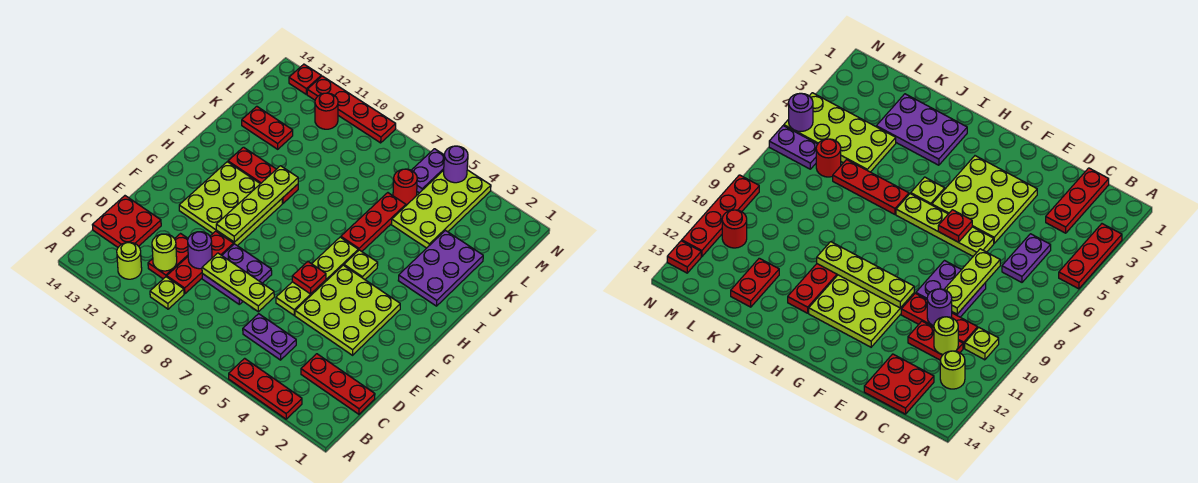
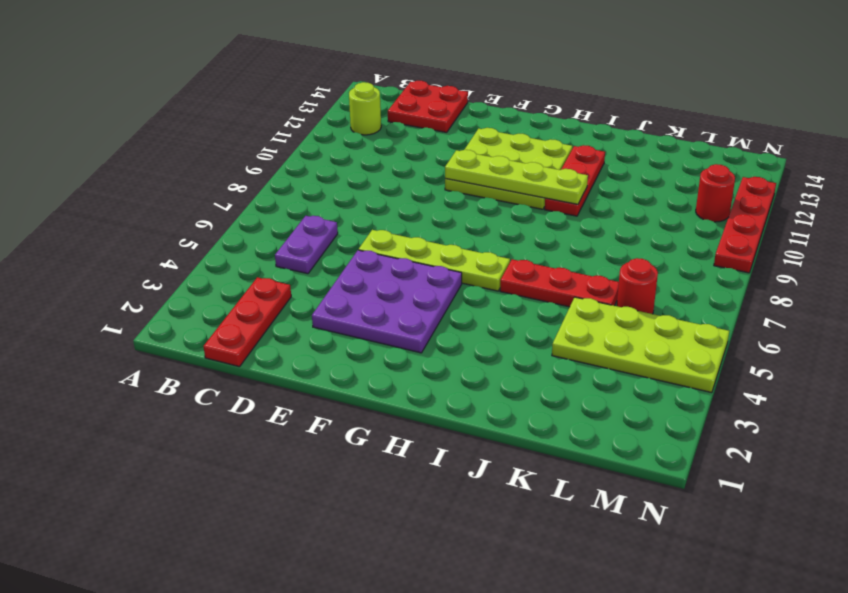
purple 3x3 plate [312,250,462,353] -> lime 3x3 plate [295,265,400,355]
none -> red 1x3 plate [229,358,302,419]
none -> lime 1x1 plate [150,277,184,309]
none -> red 1x3 plate [167,231,234,294]

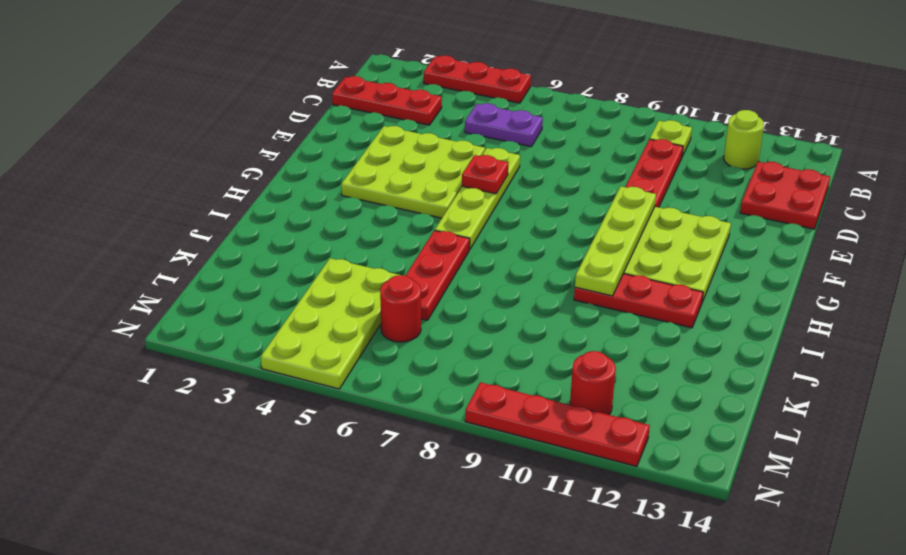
none -> red 1x2 plate [148,234,188,279]
none -> purple 2x2 plate [202,244,272,304]
none -> lime 1x1 plate [344,250,378,279]

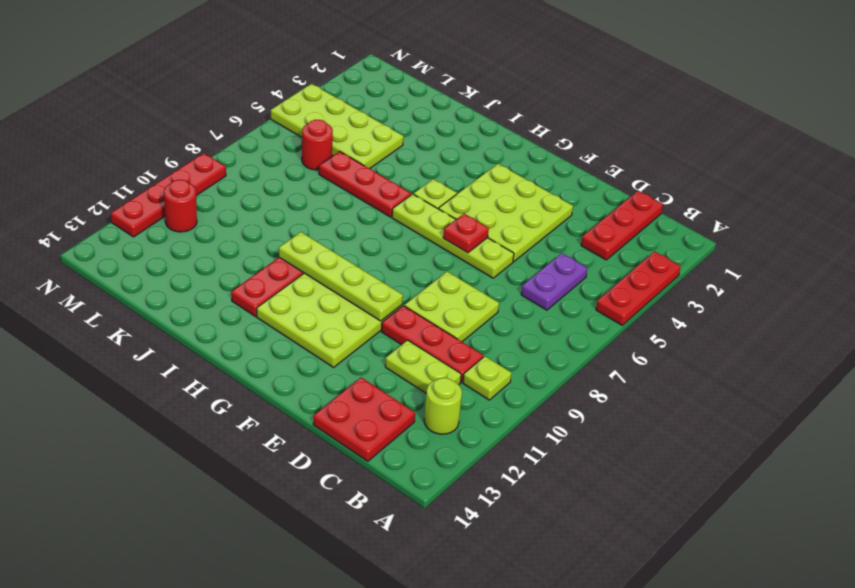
lime 1x2 plate [385,340,461,393] -> red 1x2 plate [148,234,188,279]
lime 2x2 plate [404,272,499,342] -> purple 2x2 plate [202,244,272,304]
none -> purple 2x3 plate [398,230,483,306]
none -> red 1x2 plate [242,106,293,149]
none -> purple 1x2 plate [411,149,444,193]

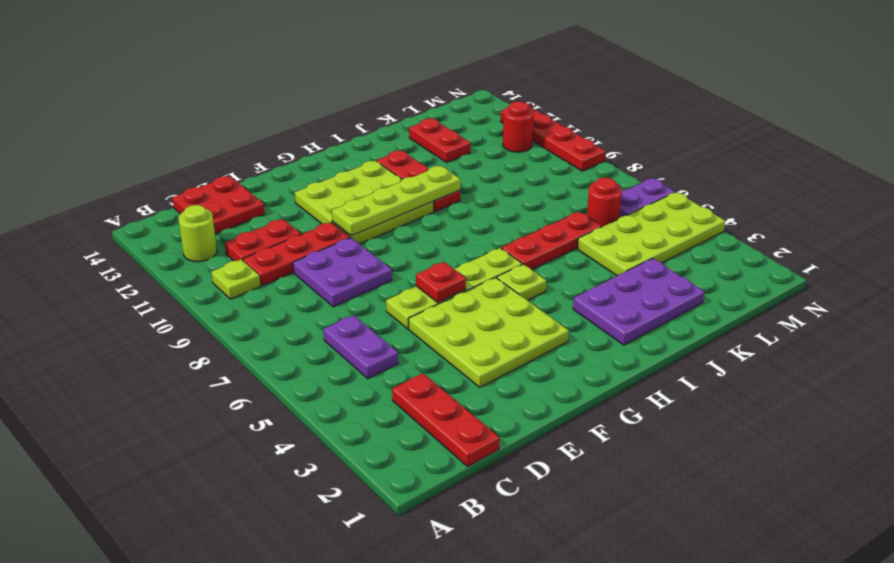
none -> red 1x3 plate [229,358,302,419]
none -> red 1x1 plate [289,64,321,94]
none -> lime 1x1 round brick [152,234,177,271]

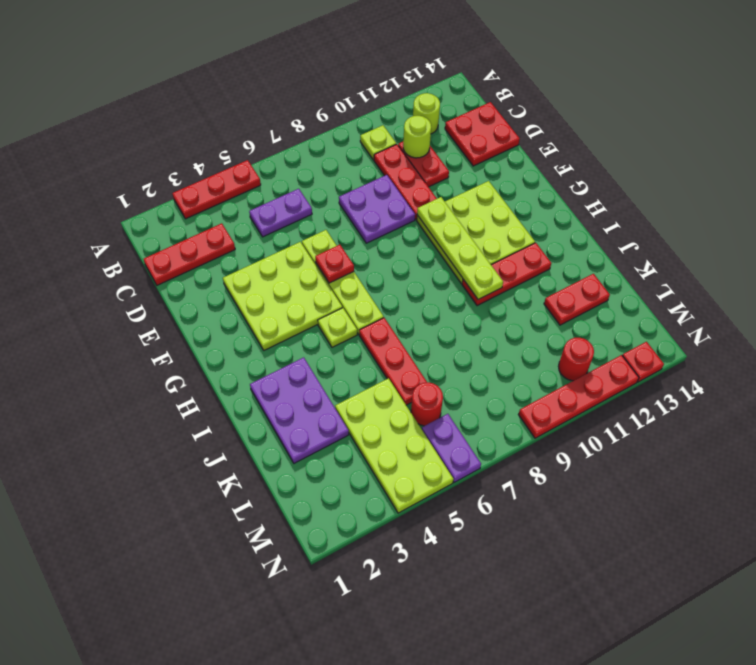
none -> lime 1x3 plate [202,253,274,312]
none -> purple 1x1 round brick [188,232,212,269]
none -> purple 1x1 round brick [444,146,468,183]

